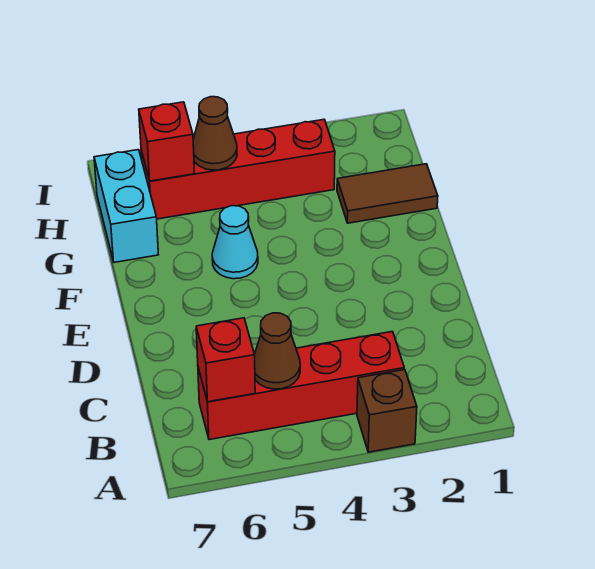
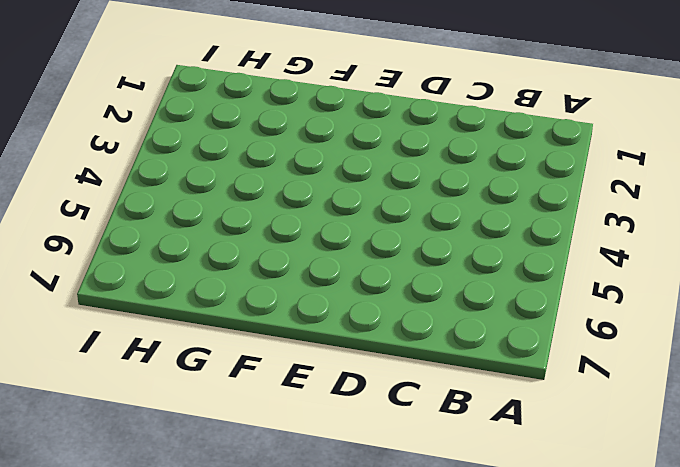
none -> brown 1x1 brick [357,370,417,452]
none -> red 1x4 brick [198,332,404,440]

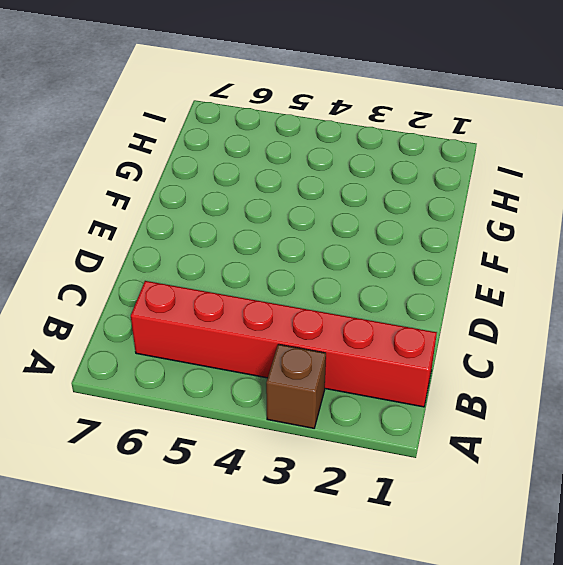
red 1x6 brick [131,281,437,407] -> red 1x4 brick [198,332,404,440]
none -> cyan 1x1 cone [212,206,258,279]
none -> brown 1x2 tile [337,164,438,223]

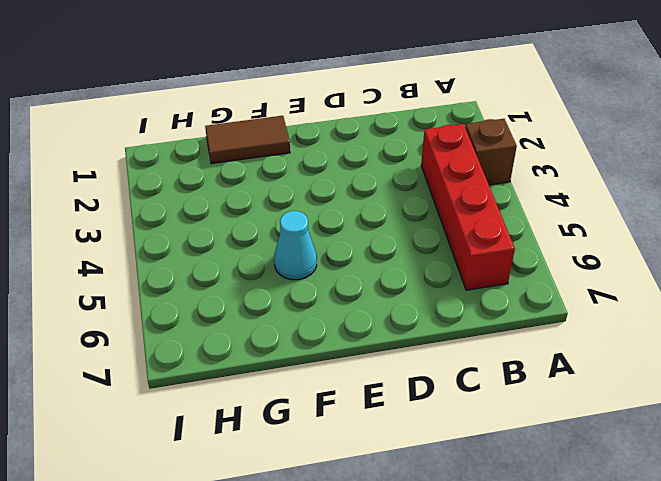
brown 1x2 tile [205,116,290,164] -> brown 1x2 tile turned to [337,164,438,223]
none -> cyan 1x2 brick [94,150,158,262]
none -> red 1x4 brick [141,120,335,219]

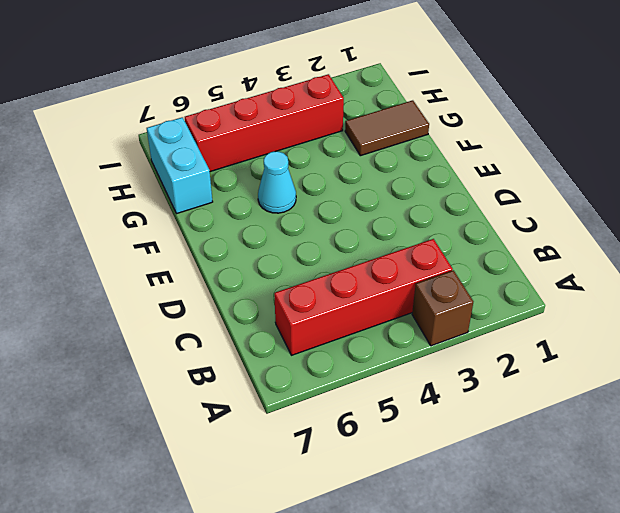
none -> brown 1x1 cone [255,313,300,389]
none -> red 1x1 brick [196,318,255,402]

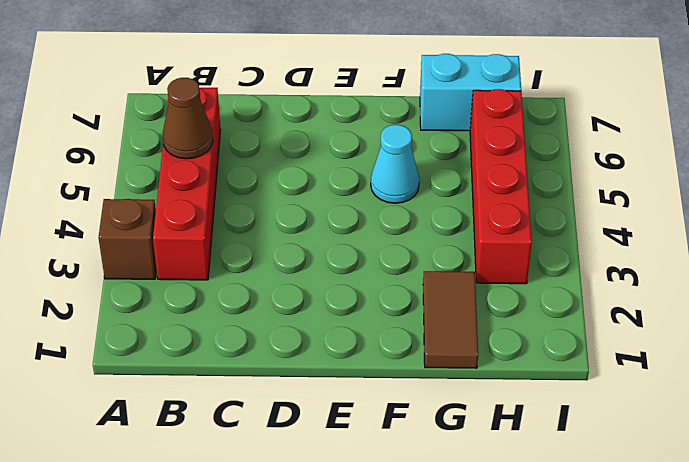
none -> red 1x1 brick [196,318,255,402]
none -> brown 1x1 cone [193,97,237,170]

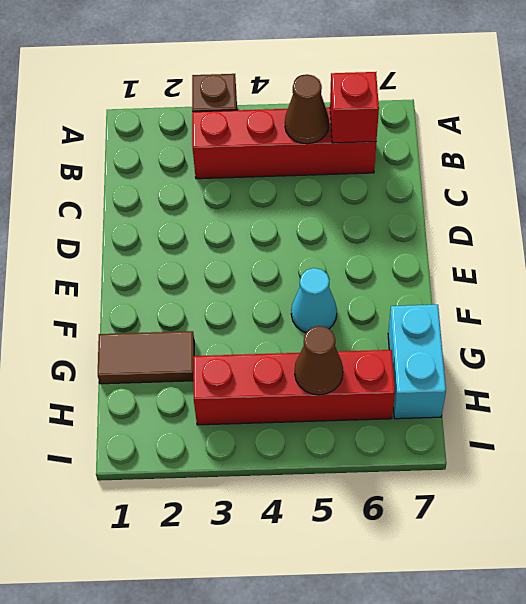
none -> red 1x1 brick [139,102,195,181]

